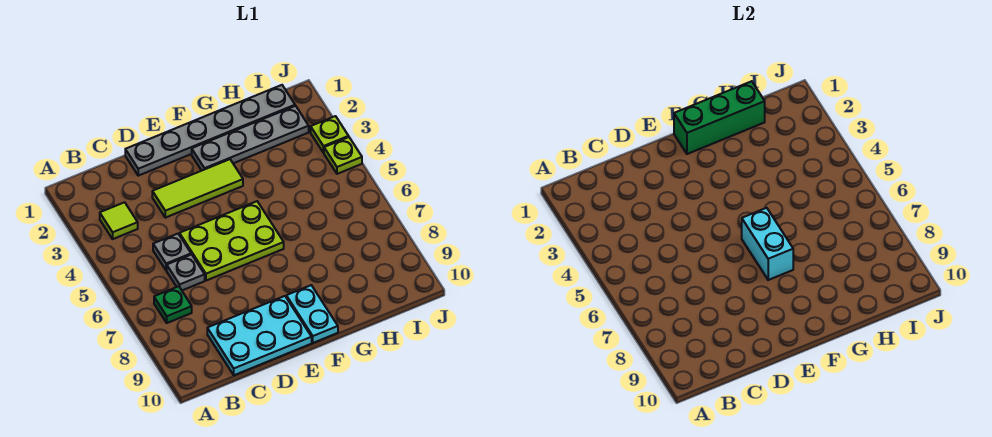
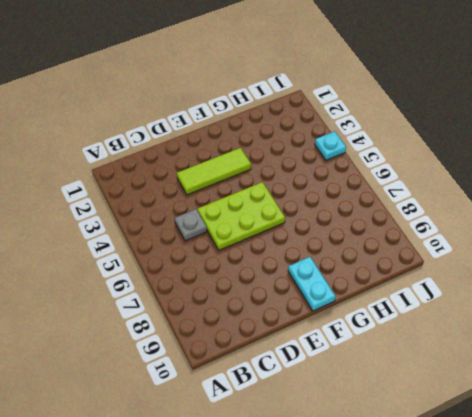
cyan 1x1 plate [315,131,346,160] -> lime 1x1 plate [324,137,362,174]
none -> lime 1x1 tile [100,202,138,239]
none -> green 1x1 plate [154,286,192,323]
none -> grey 1x1 plate [167,254,205,290]

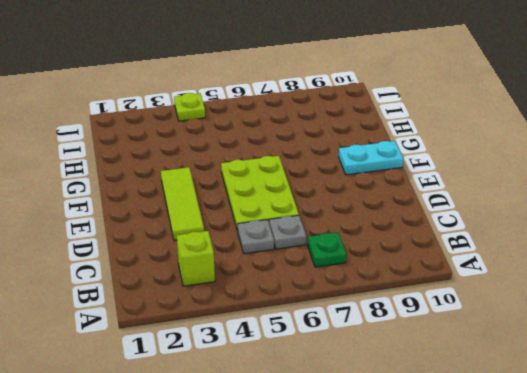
lime 1x1 brick [177,231,215,286] -> lime 1x1 tile [100,202,138,239]
none -> cyan 2x3 plate [207,296,312,375]
none -> grey 1x6 plate [125,85,295,176]
none -> grey 1x4 plate [192,106,309,171]

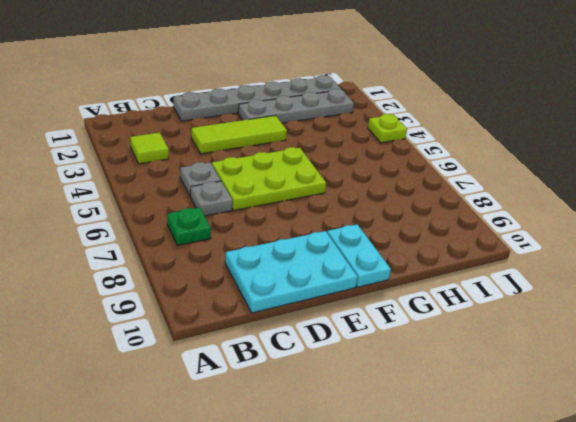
none -> lime 1x1 plate [311,116,349,153]
none -> green 1x3 brick [674,81,765,154]
none -> cyan 1x2 brick [742,208,793,280]

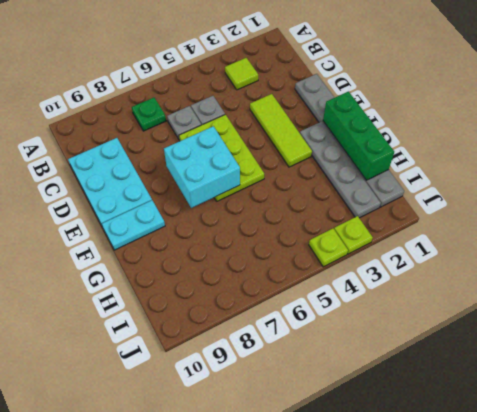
cyan 2x2 brick [164,126,240,208] -> cyan 1x2 brick [742,208,793,280]

